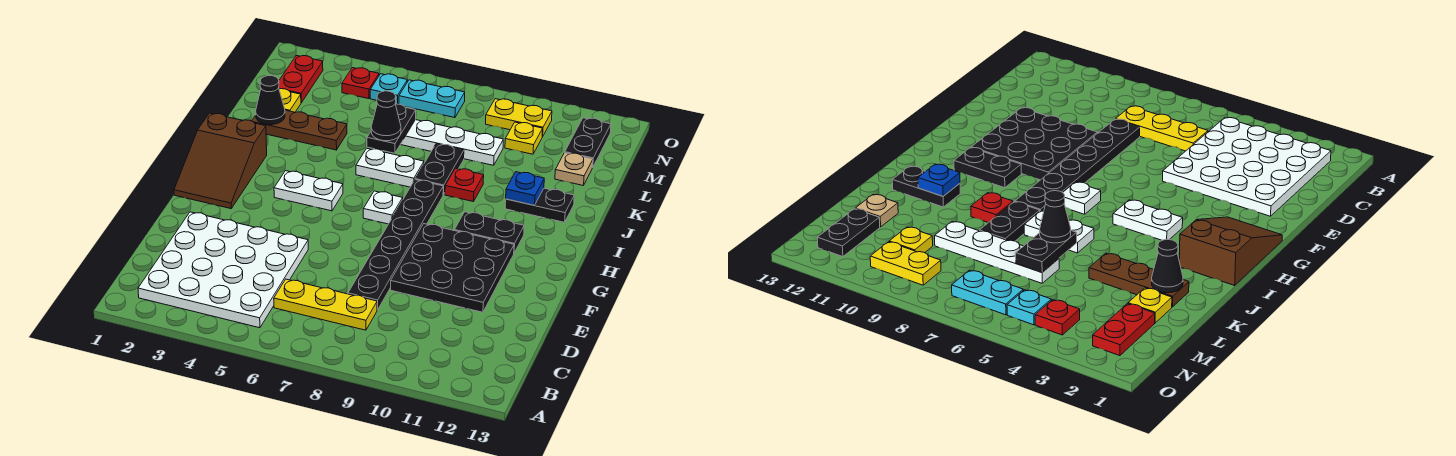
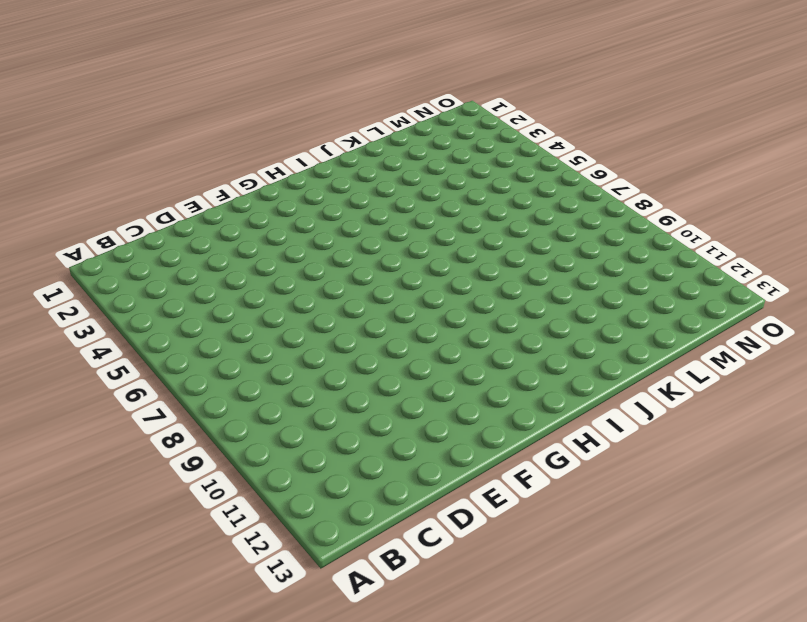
none -> white 4x4 plate [138,212,308,328]
none -> yellow 1x3 plate [274,279,377,330]
none -> black 1x6 plate [348,180,443,310]

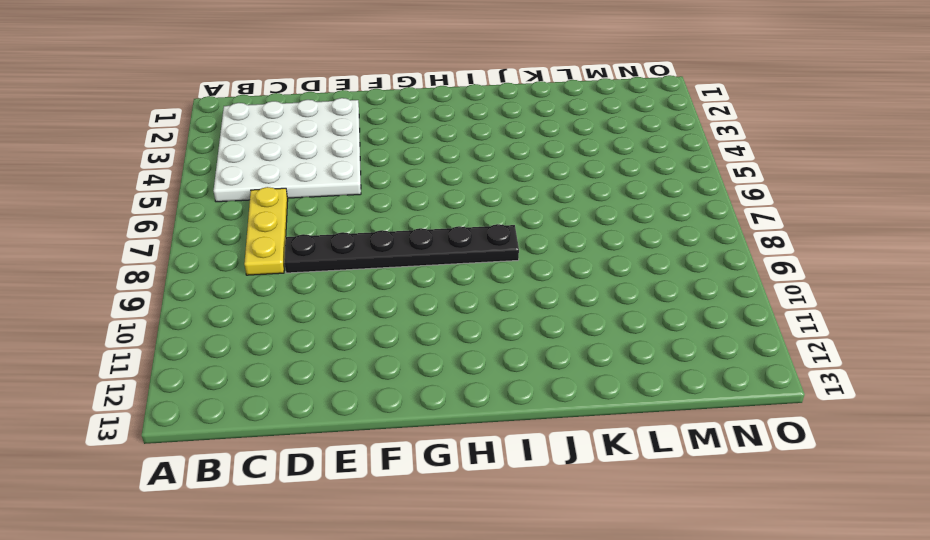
none -> black 3x3 plate [391,224,514,312]
none -> brown 2x3 slope [174,113,267,209]
none -> white 1x2 plate [274,171,343,211]

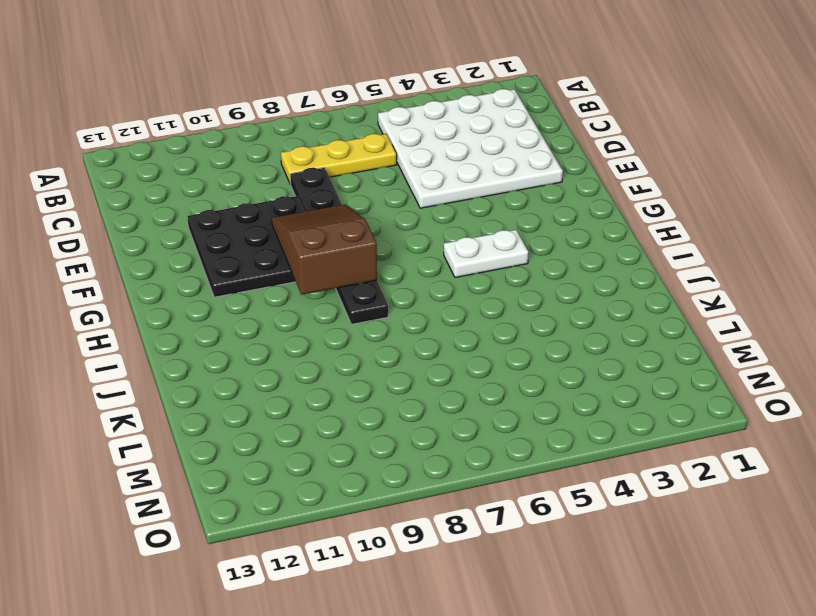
brown 2x3 slope [272,204,377,295] -> brown 2x3 slope moved to [174,113,267,209]
none -> white 1x1 plate [363,191,403,224]
none -> black 1x2 plate [454,212,524,253]
none -> white 1x2 plate [356,148,424,187]

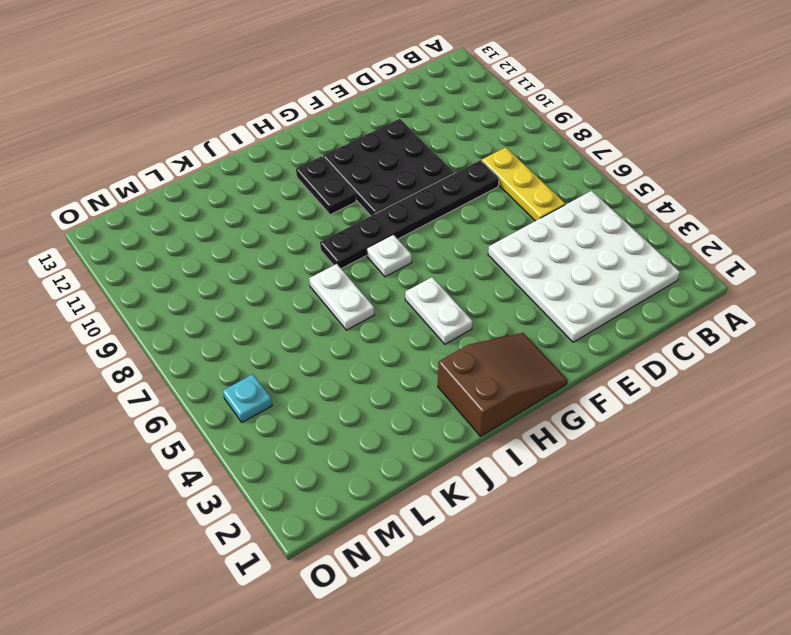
none -> black 1x2 plate [415,144,464,195]
none -> red 1x1 plate [445,168,484,202]
none -> black 1x2 plate [505,188,574,222]

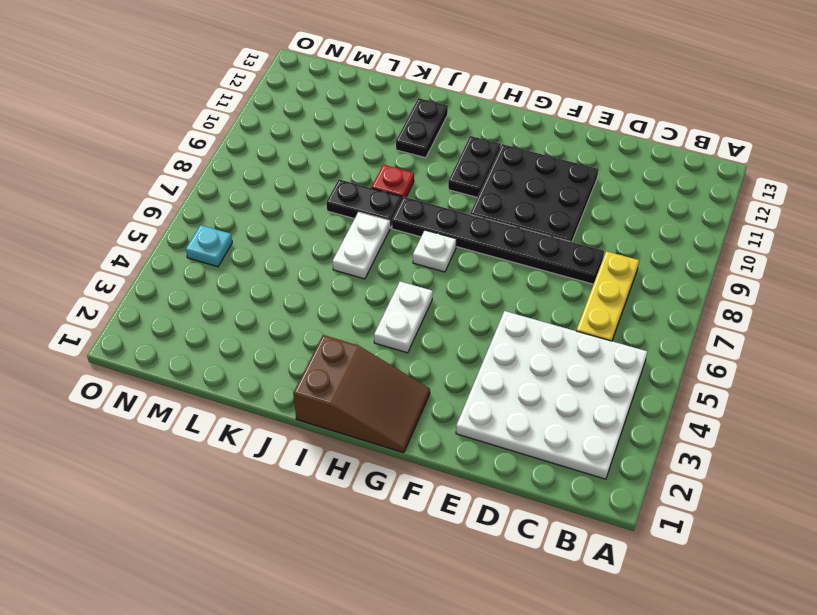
none -> brown 1x3 plate [252,110,347,150]
none -> yellow 1x1 plate [279,89,301,112]
none -> white 1x4 plate [401,120,503,165]

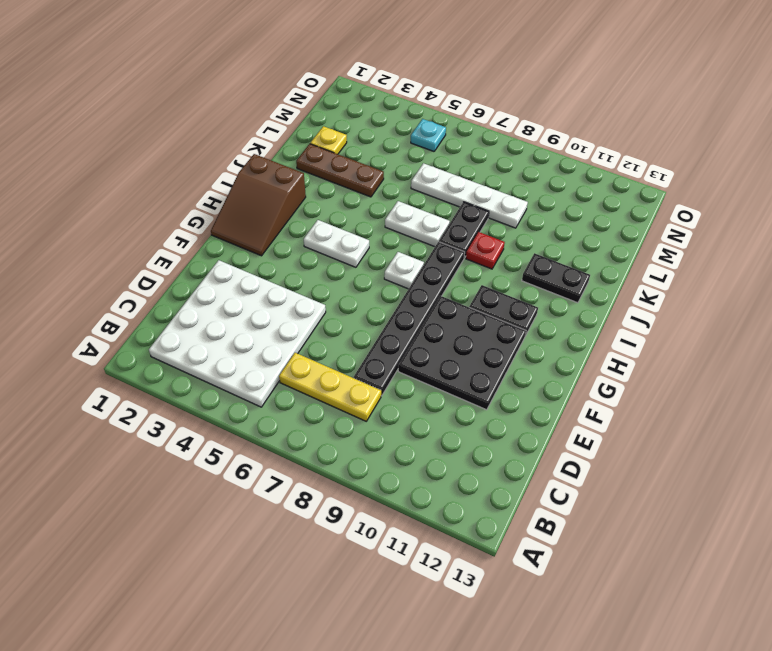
none -> tan 1x1 plate [555,153,593,186]
none -> red 1x2 plate [279,55,323,103]
none -> yellow 1x1 plate [505,122,543,154]

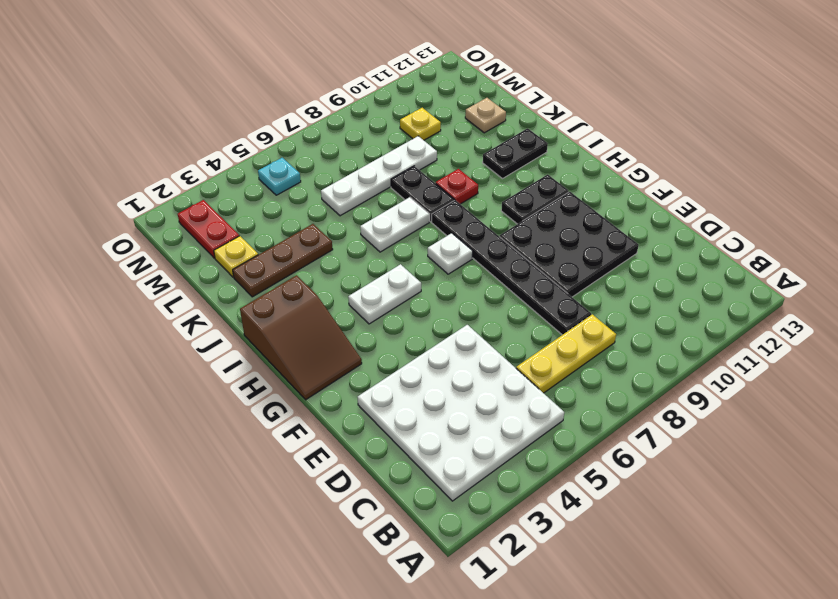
none -> black 1x2 plate [565,118,611,168]
none -> red 1x1 plate [342,68,379,99]
none -> cyan 1x2 plate [399,80,465,118]

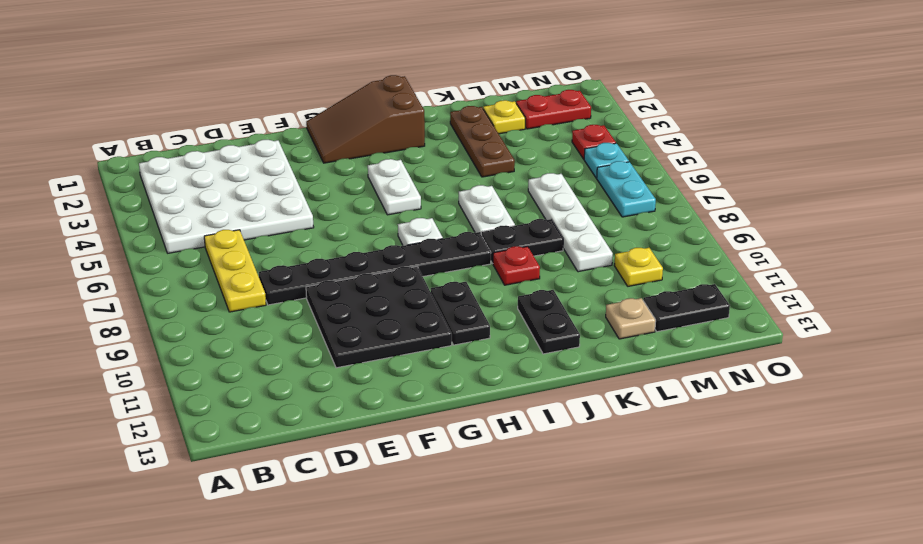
none -> yellow 1x2 plate [486,99,552,137]
none -> blue 1x1 plate [506,172,544,205]
none -> black 1x1 cone [256,76,285,125]

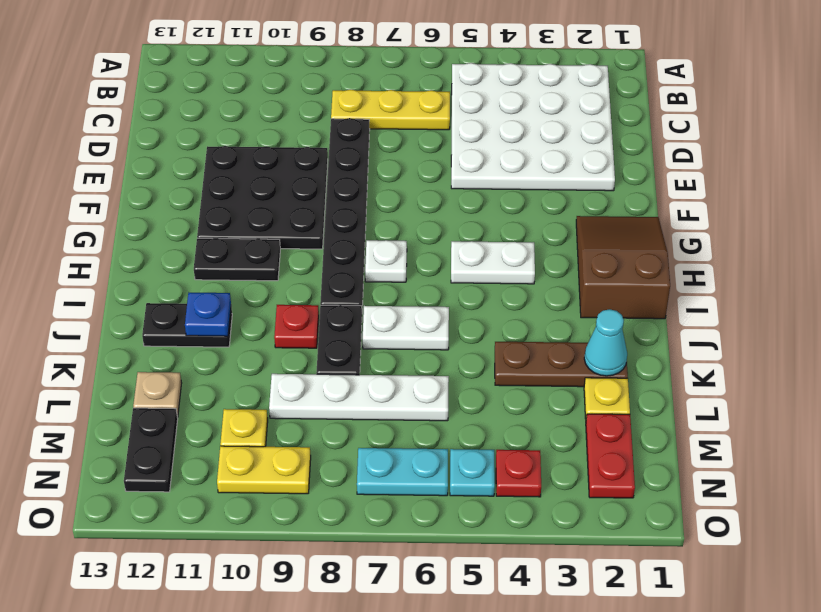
cyan 1x1 cone [584,309,627,376] -> black 1x1 cone [256,76,285,125]
none -> black 1x2 plate [367,104,416,153]
none -> black 1x1 cone [371,91,401,141]

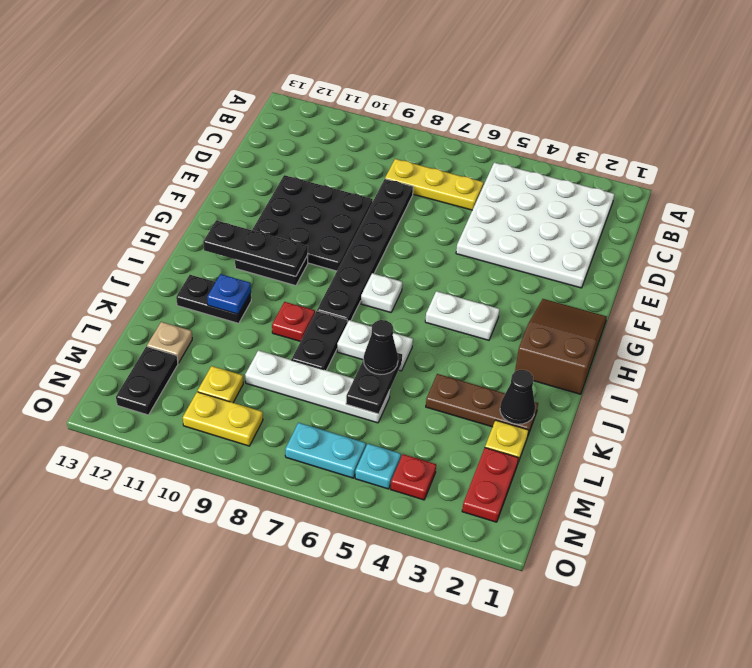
black 1x3 plate [203,220,308,276] -> none

